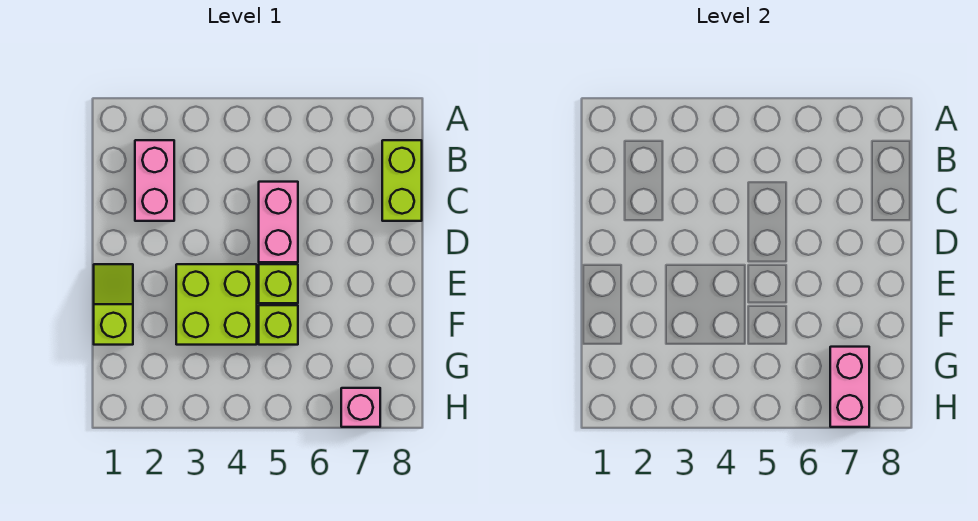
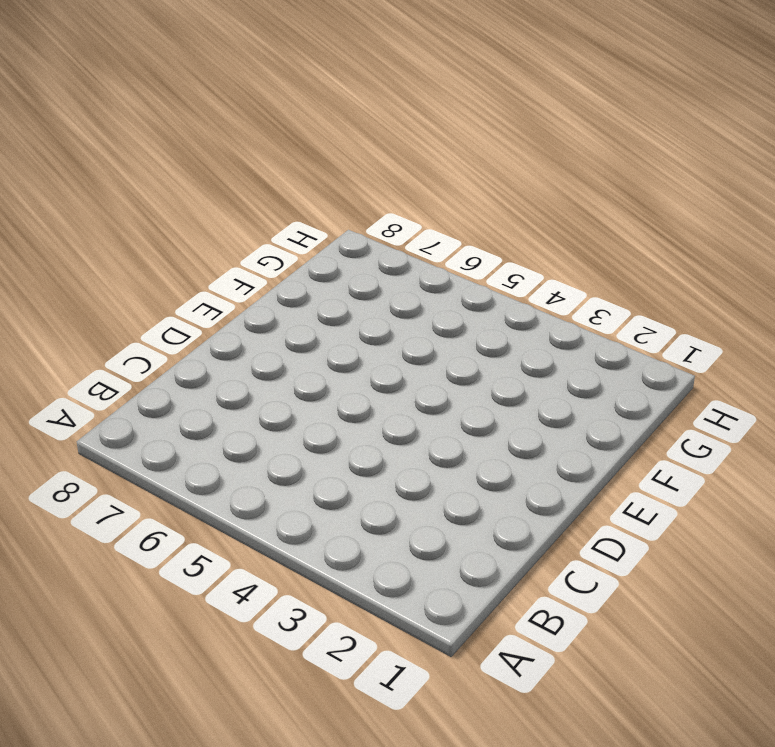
none -> pink 1x2 brick [135,140,174,221]
none -> lime 1x2 brick [382,140,422,221]

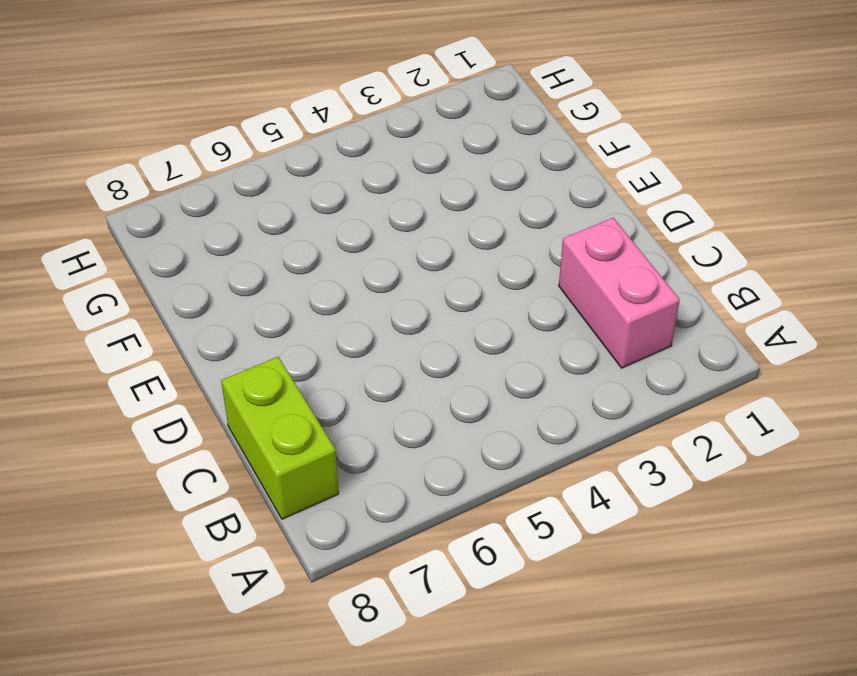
none -> pink 1x2 brick [259,182,298,262]
none -> lime 1x2 slope [94,264,133,345]

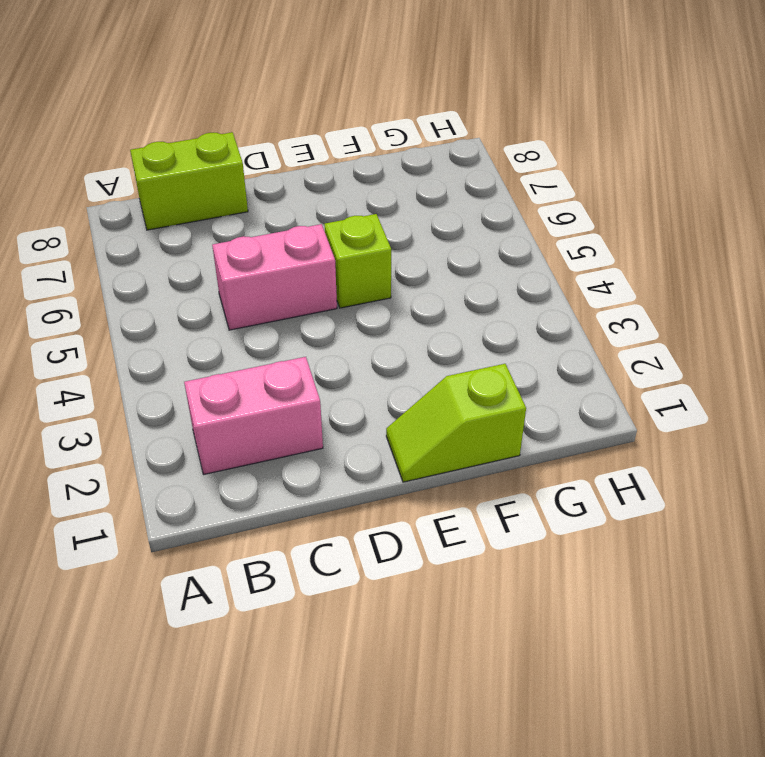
none -> lime 2x2 brick [176,264,257,345]
none -> lime 1x1 brick [259,305,298,345]

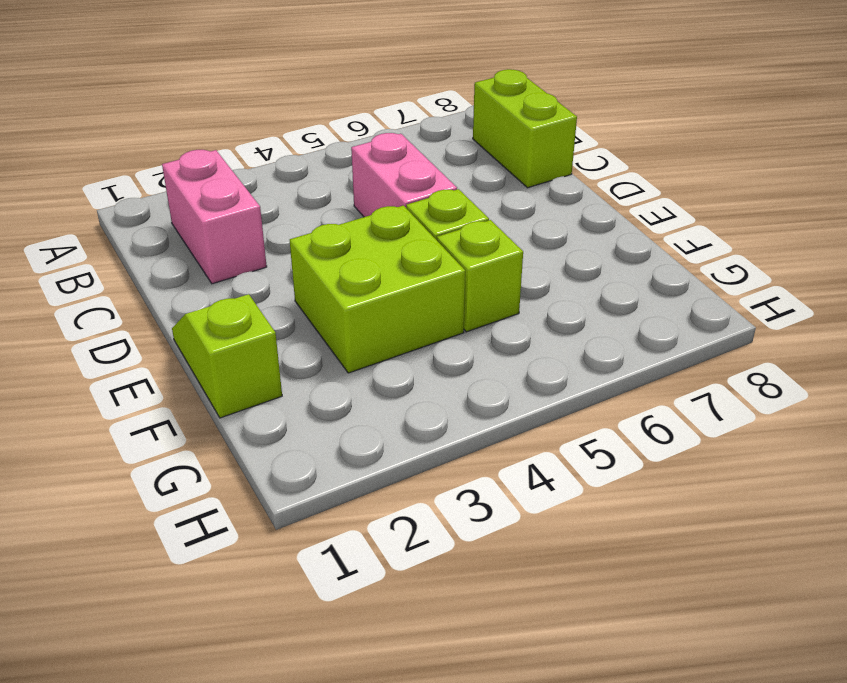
none -> pink 1x1 brick [341,388,380,427]
none -> pink 1x2 brick [830,347,869,427]

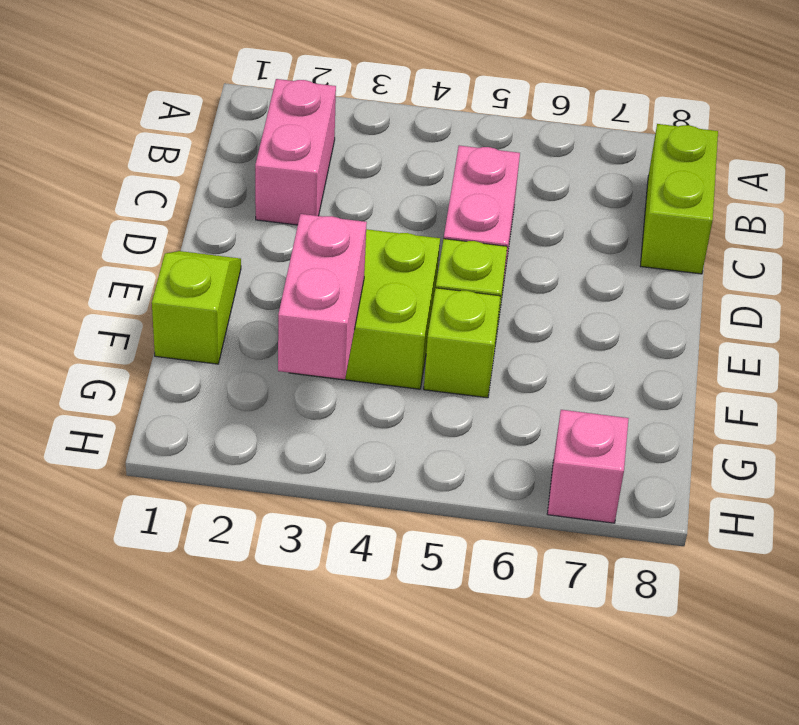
pink 1x2 brick [278,214,367,379] -> pink 1x2 brick moved to [830,347,869,427]

